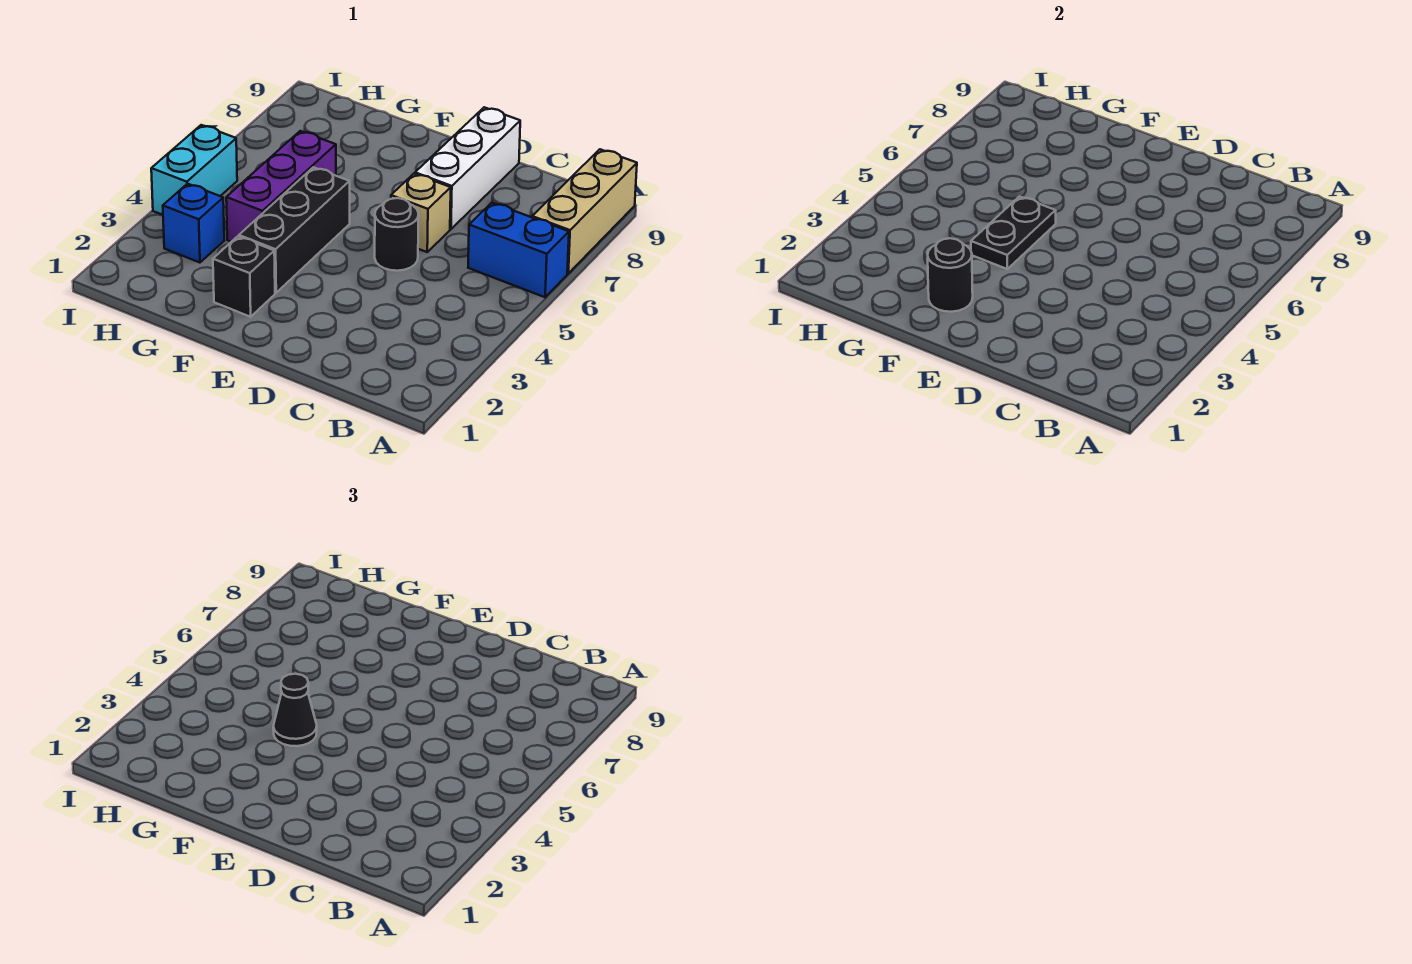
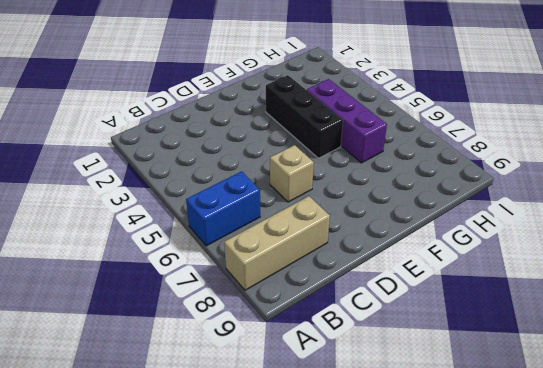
tan 1x3 brick [224,196,330,290] -> tan 1x3 brick turned to [532,149,637,273]
none -> black 1x1 round brick [375,198,419,271]
none -> white 1x3 brick [415,107,520,229]
none -> black 1x1 brick [213,236,275,317]

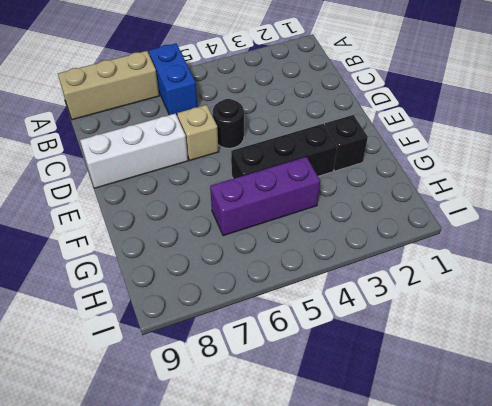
none -> blue 1x1 brick [163,184,224,263]
none -> cyan 1x2 brick [151,125,237,215]
none -> black 1x1 round brick [928,238,973,312]

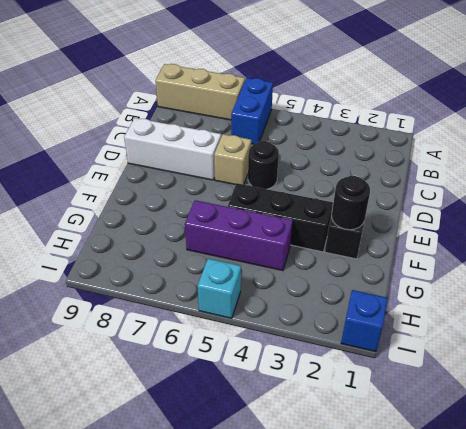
blue 1x1 brick [341,290,387,352] -> blue 1x1 brick moved to [163,184,224,263]
cyan 1x1 brick [197,259,241,318] -> cyan 1x2 brick [151,125,237,215]
none -> black 1x2 plate [971,196,1056,269]
none -> black 1x1 cone [273,674,317,746]

